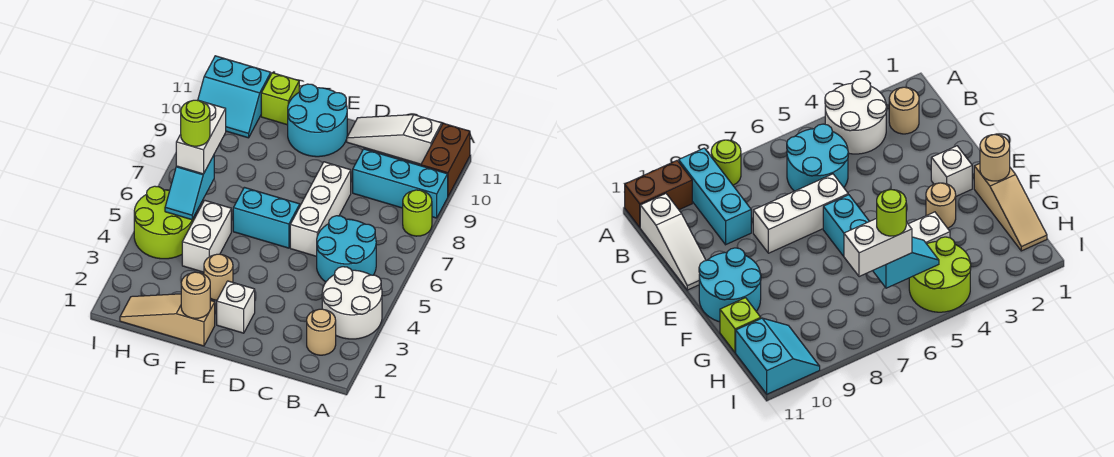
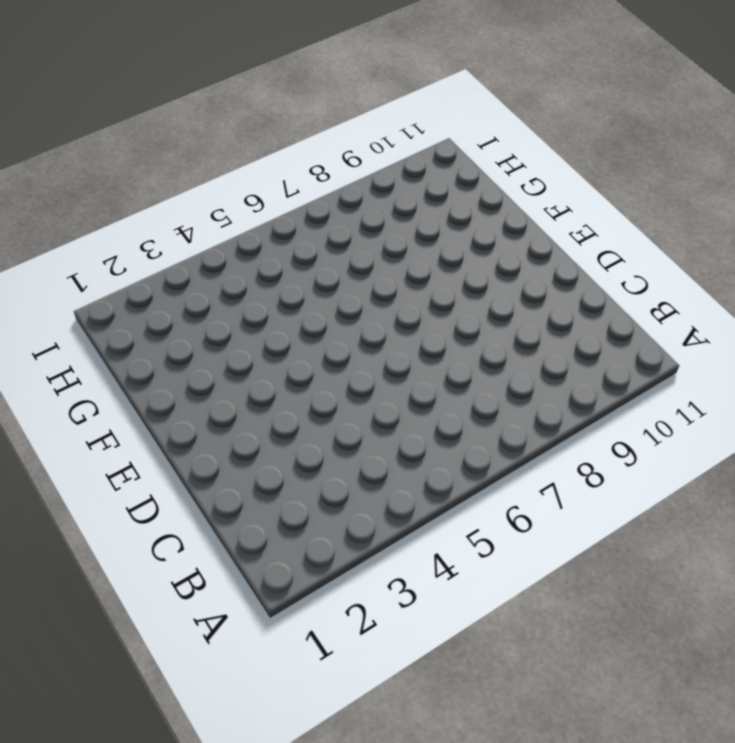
none -> white 2x2 round brick [322,267,382,339]
none -> lime 1x1 round brick [403,190,432,236]
none -> cyan 1x3 brick [353,149,448,218]

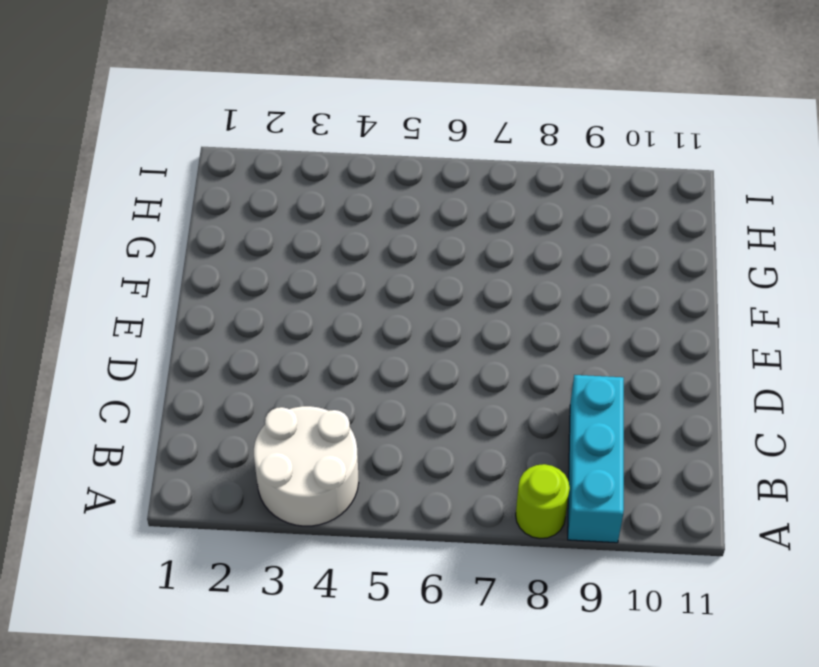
none -> brown 1x2 brick [421,123,470,196]
none -> tan 1x1 round brick [307,309,336,355]
none -> cyan 2x2 round brick [317,216,376,282]

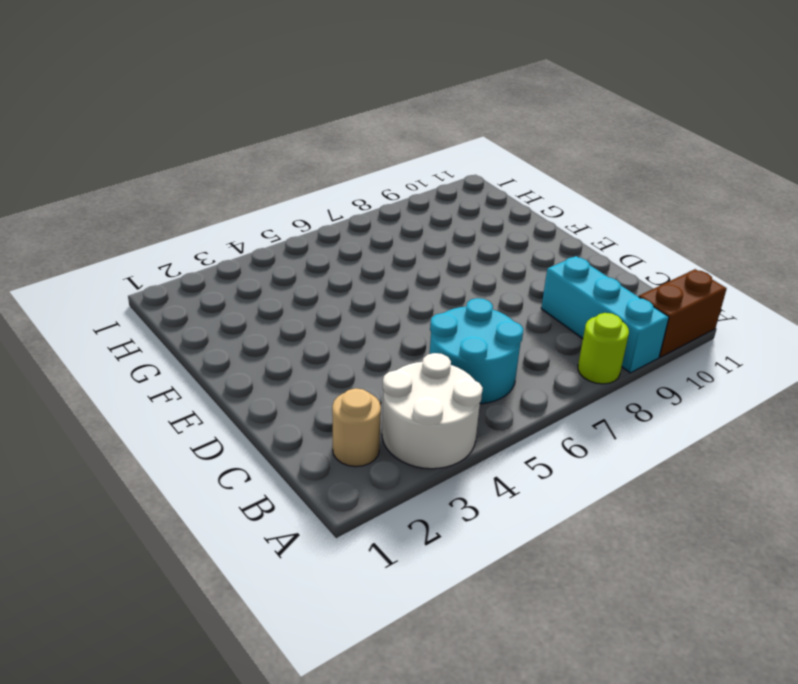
none -> white 1x3 slope [347,115,442,164]
none -> white 1x3 brick [290,162,351,256]
none -> white 1x1 brick [217,281,255,333]

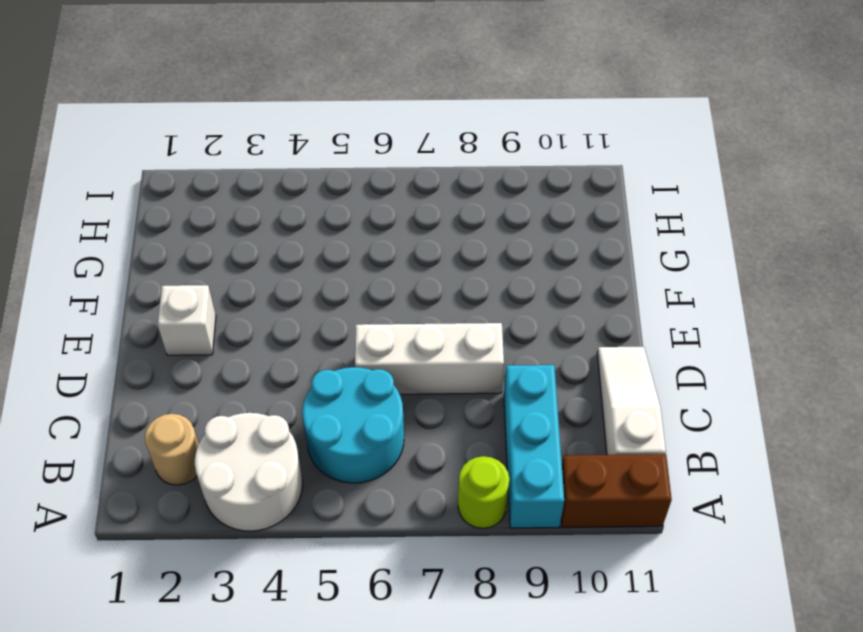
none -> cyan 1x2 brick [233,187,300,248]
none -> cyan 2x2 round brick [288,84,347,157]
none -> tan 1x3 slope [120,294,215,346]

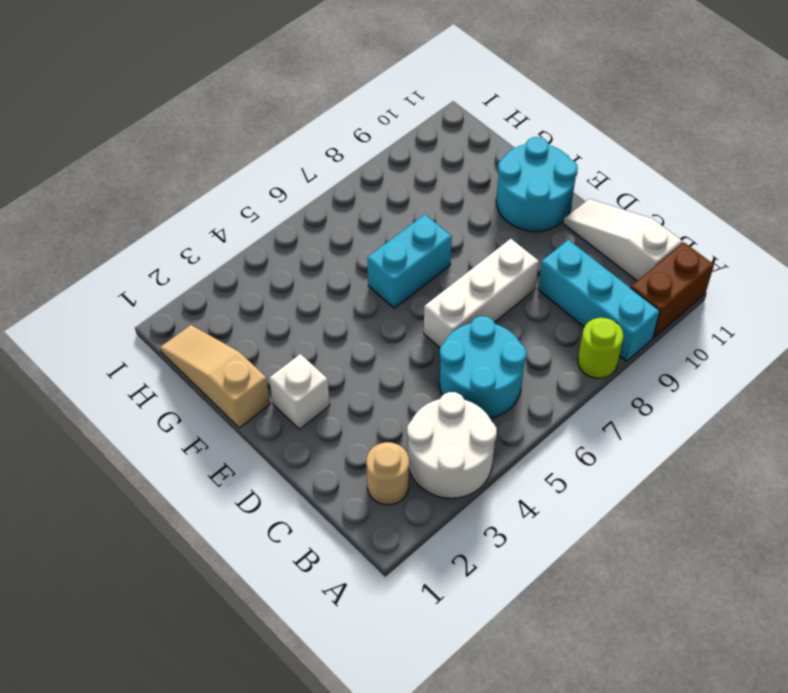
cyan 1x2 brick [367,215,452,308] -> cyan 1x2 brick turned to [233,187,300,248]
none -> tan 1x1 round brick [204,254,233,300]
none -> white 1x2 brick [182,200,231,272]
none -> lime 1x1 brick [261,73,299,125]

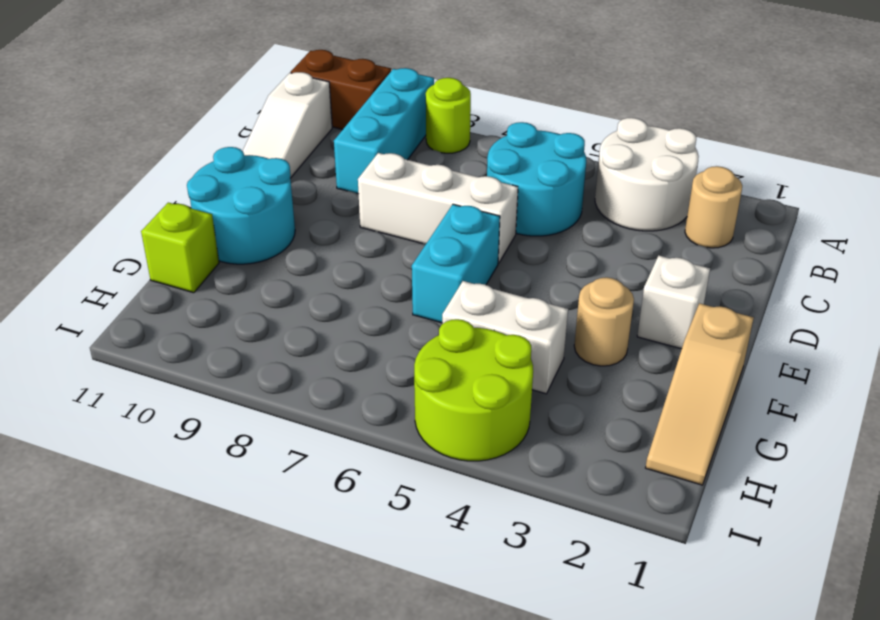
none -> cyan 2x2 slope [198,56,271,138]
none -> tan 1x1 round brick [181,272,210,318]
none -> cyan 1x2 slope [165,155,214,220]

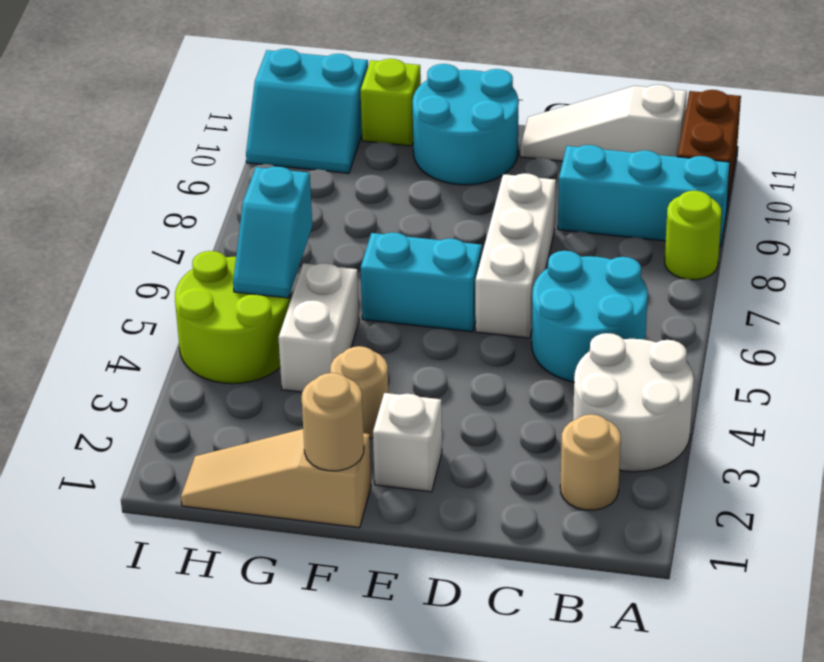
none -> white 1x2 brick [176,102,226,174]
none -> lime 1x1 round brick [181,100,210,146]

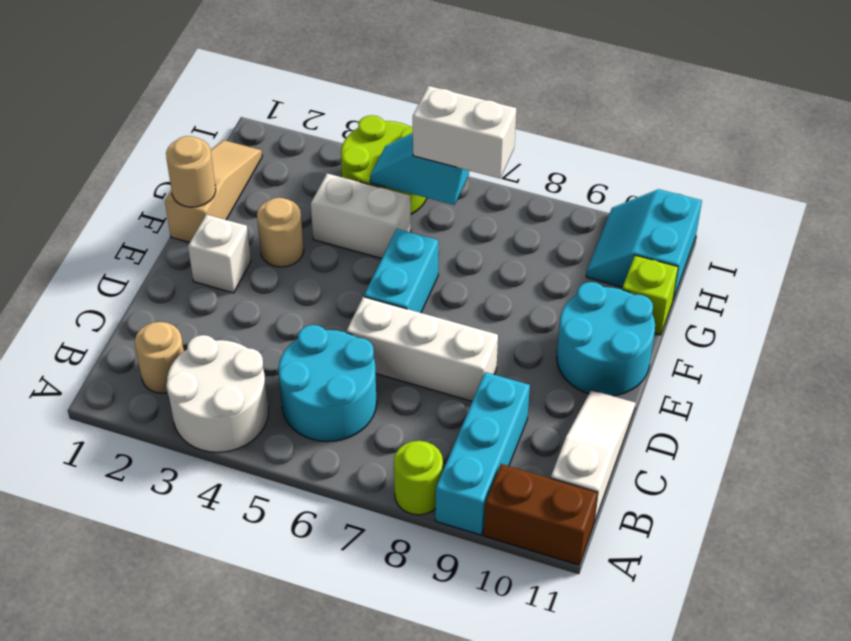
none -> lime 1x1 round brick [181,100,210,146]

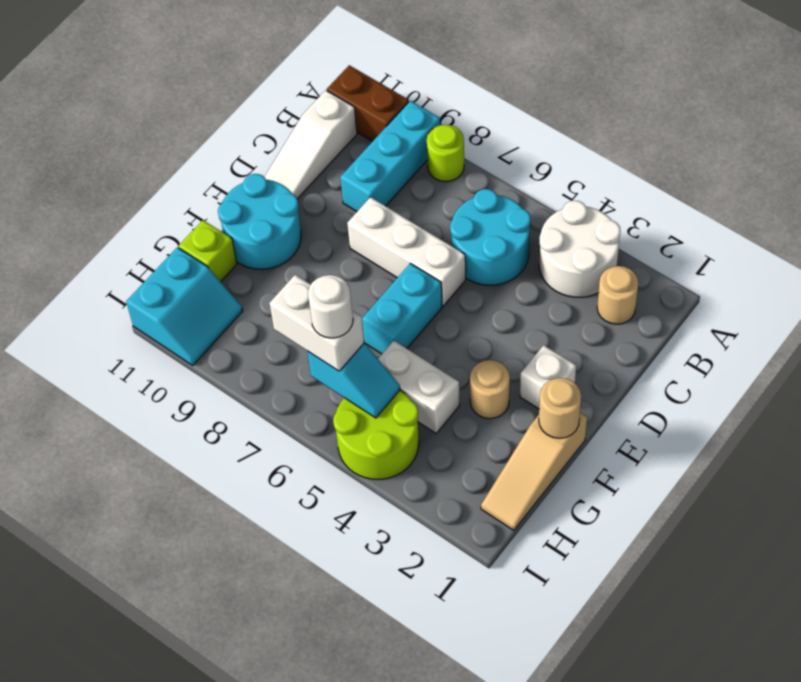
white 1x1 round brick [308,275,353,338] -> lime 1x1 round brick [181,100,210,146]

